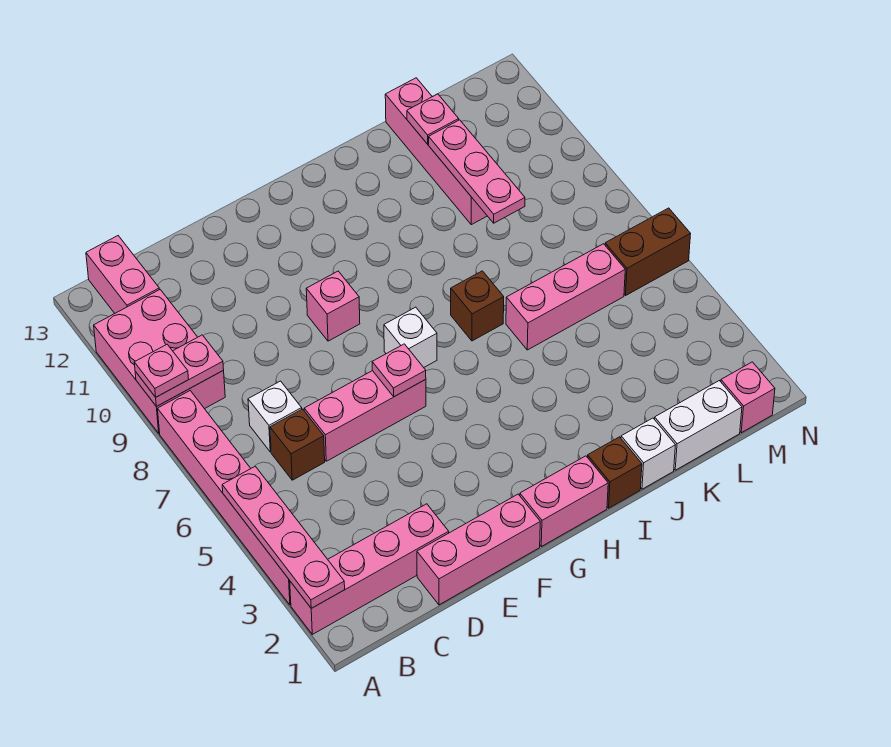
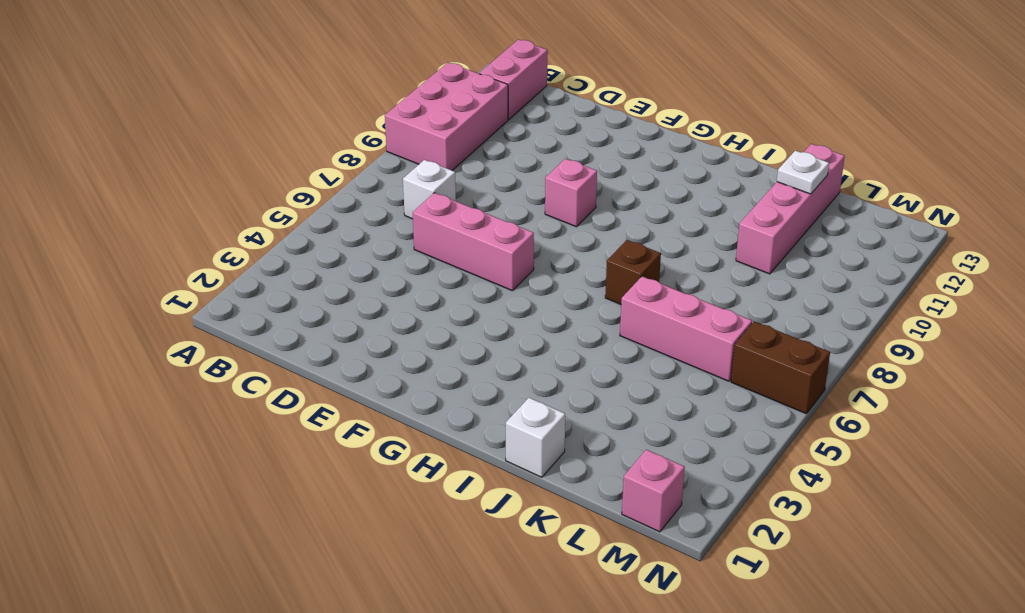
white 1x1 plate [777,151,829,194] -> pink 1x1 plate [407,94,459,144]
none -> pink 1x4 brick [290,504,449,634]
none -> pink 1x6 brick [158,391,291,605]
none -> brown 1x1 brick [270,409,325,480]

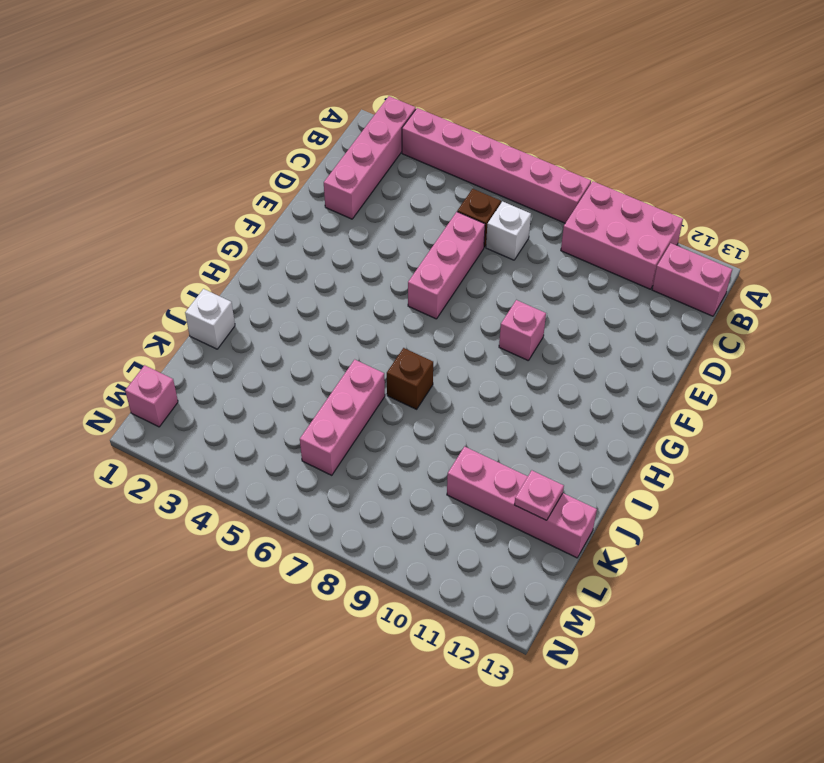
none -> pink 1x3 brick [417,494,540,605]
none -> pink 1x2 brick [520,456,608,546]
none -> white 1x1 brick [384,307,437,367]

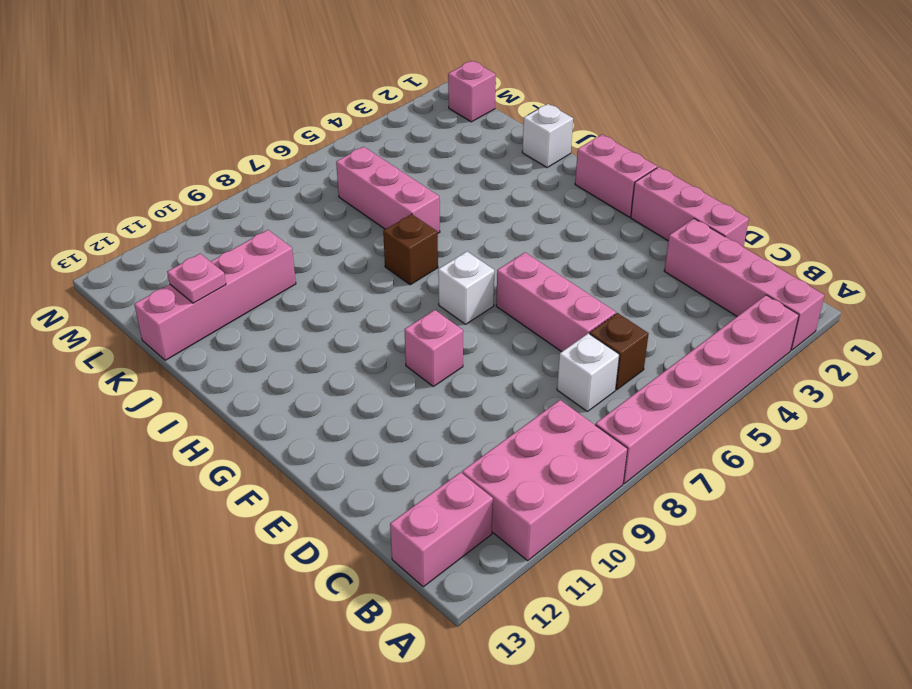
none -> brown 1x1 brick [588,437,642,508]
none -> white 1x2 brick [655,381,742,470]
none -> brown 1x2 brick [605,208,690,295]

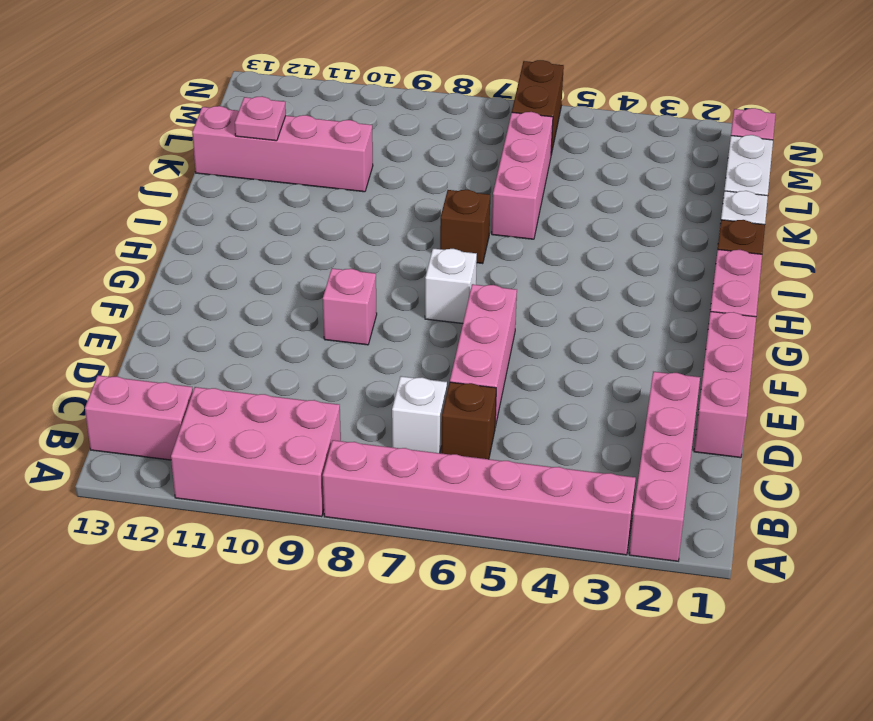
none -> pink 1x4 plate [222,466,345,608]
none -> pink 1x2 plate [135,335,224,407]
none -> pink 1x1 plate [372,344,426,397]

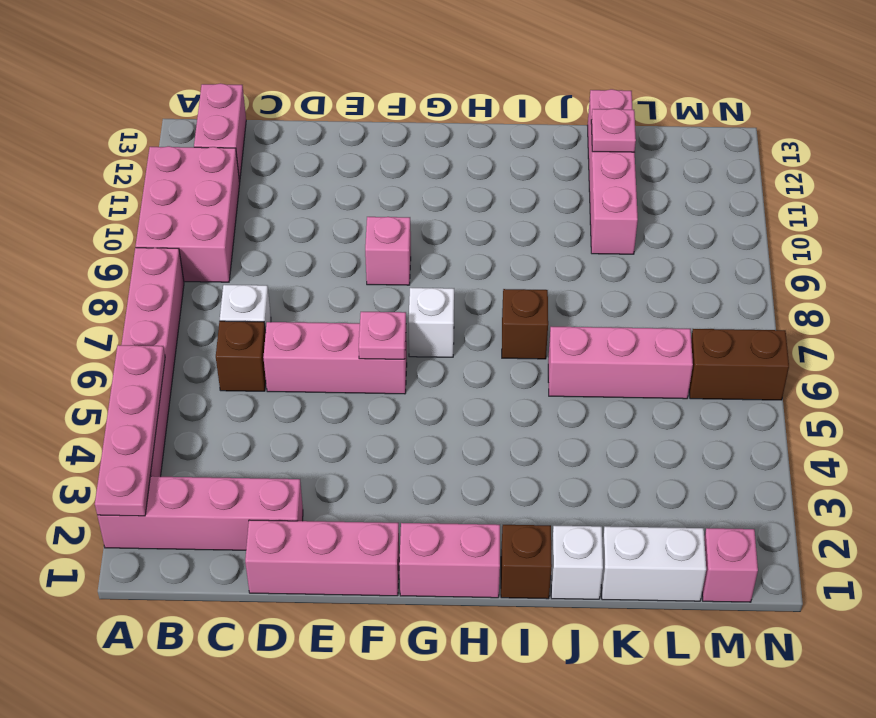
none -> pink 1x2 plate [135,335,224,407]
none -> pink 1x3 plate [429,120,525,223]
none -> pink 1x1 plate [134,344,189,397]

